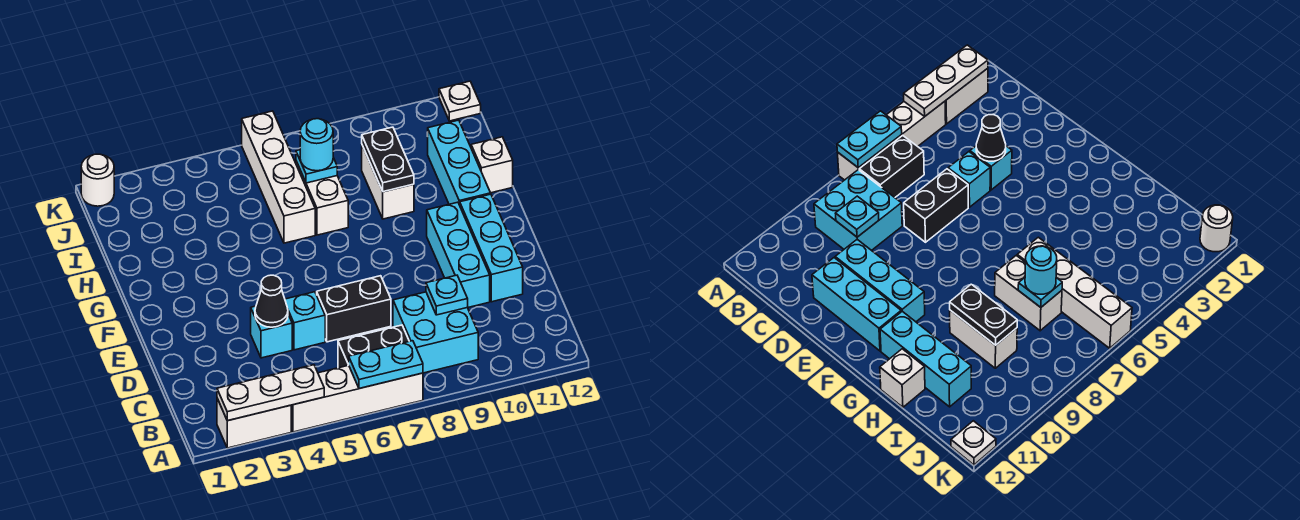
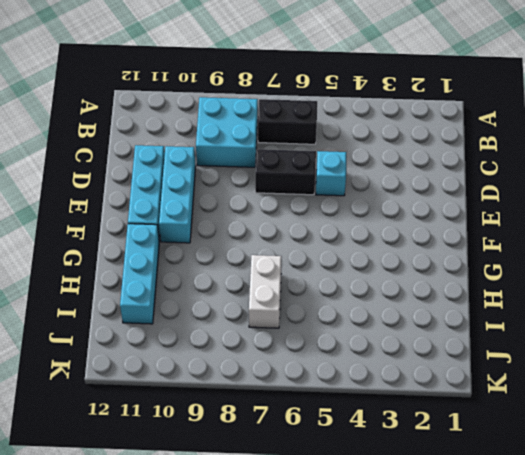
none -> white 1x2 brick [217,399,291,448]
none -> white 1x4 brick [291,365,423,432]
none -> cyan 1x1 brick [251,306,292,358]

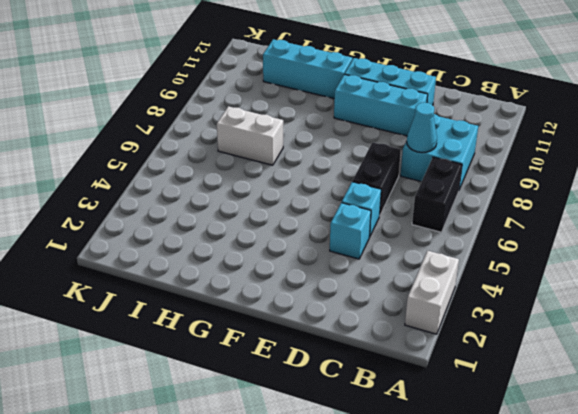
cyan 1x1 cone [407,102,437,152] -> none
none -> white 1x4 brick [291,365,423,432]
none -> white 1x4 brick [242,111,315,243]
none -> white 1x2 brick [362,146,414,219]

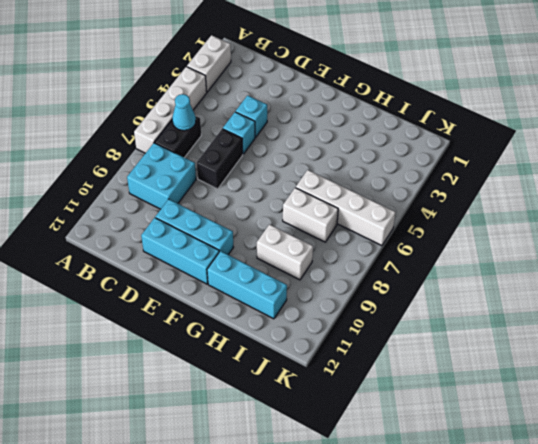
cyan 1x1 cone [172,94,196,131] -> none
none -> white 1x1 brick [471,137,513,193]
none -> white 1x1 round brick [81,154,114,206]
none -> white 1x1 plate [439,81,481,121]

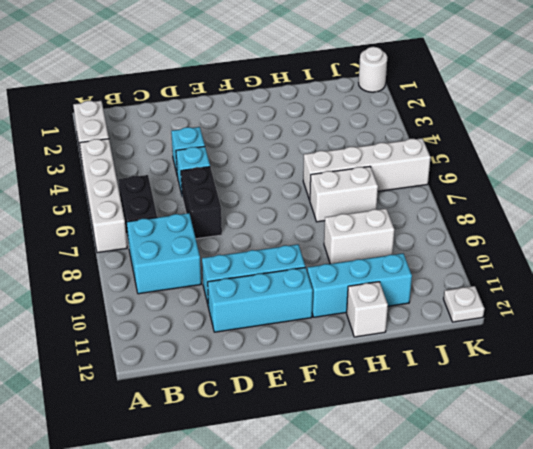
none -> white 1x3 plate [217,365,324,421]
none -> cyan 1x2 plate [349,341,423,389]
none -> cyan 1x1 plate [426,275,468,315]

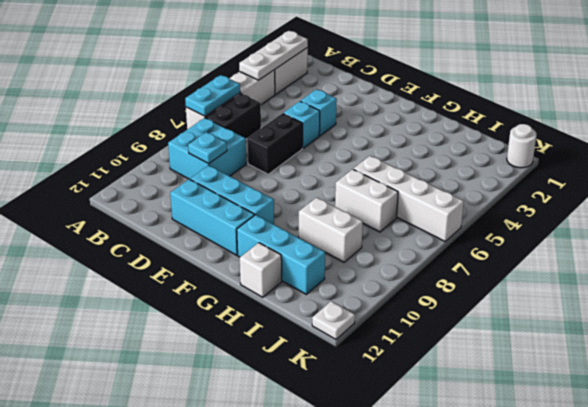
none -> black 1x1 cone [255,275,288,327]
none -> black 1x2 plate [362,127,414,192]
none -> cyan 1x1 plate [296,150,337,183]

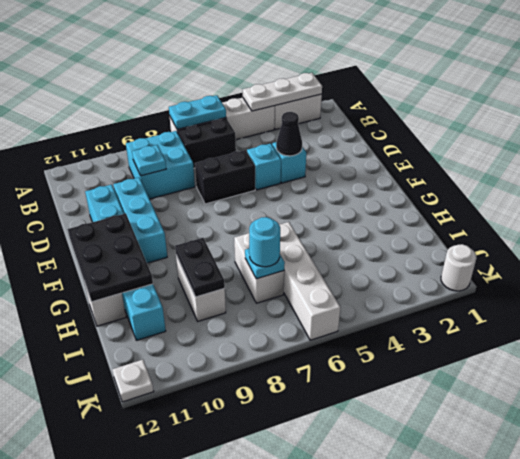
black 2x3 plate [68,213,153,302] -> none

